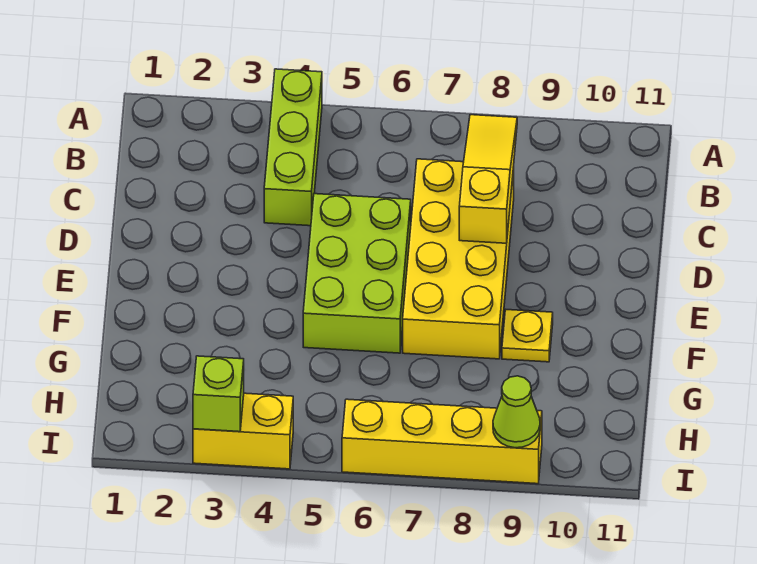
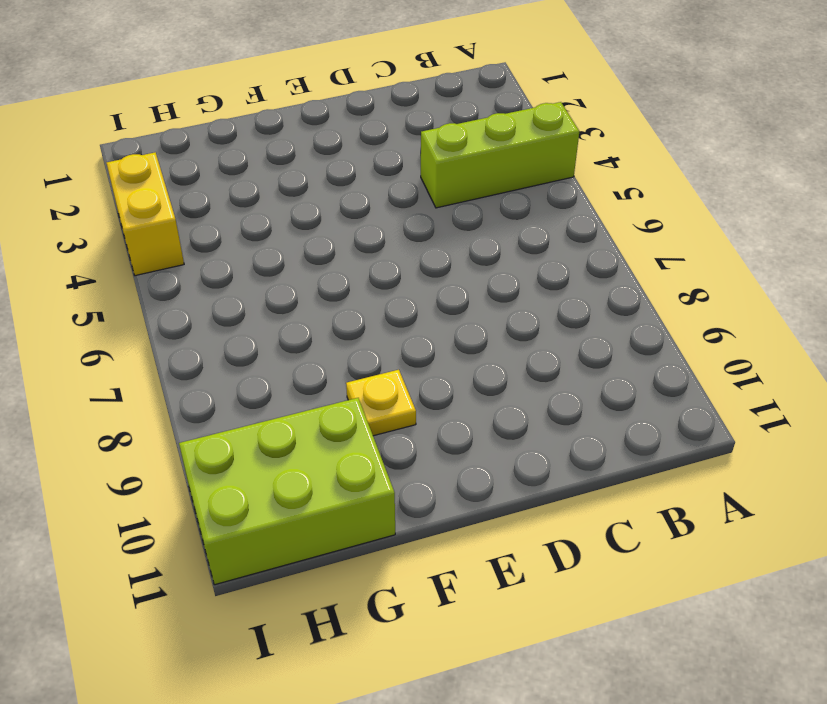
lime 2x3 brick [179,398,395,585] -> lime 2x3 brick moved to [303,194,411,353]
none -> yellow 2x4 brick [403,159,514,359]
none -> yellow 1x4 brick [342,399,542,484]

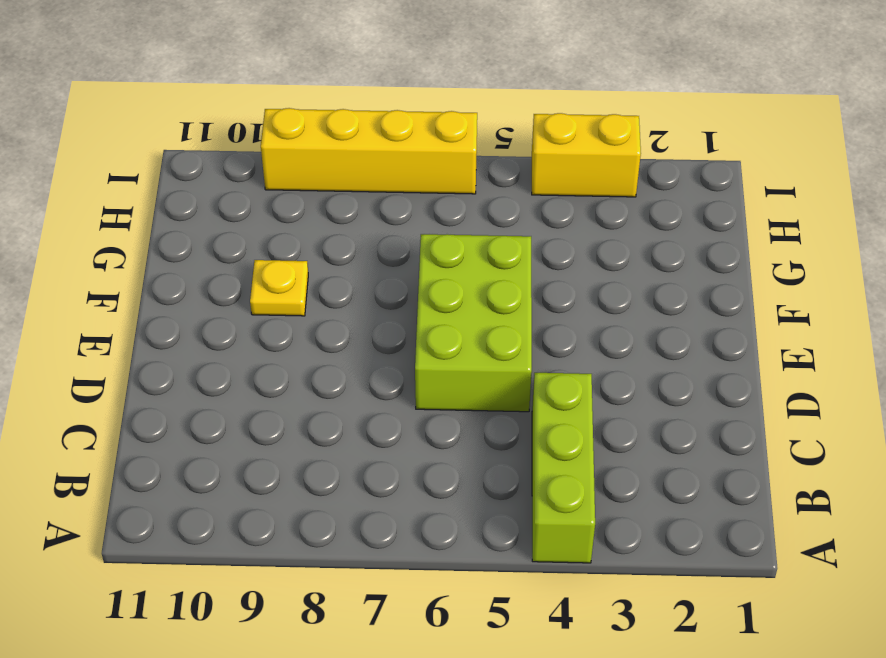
none -> yellow 2x4 brick [403,159,514,359]
none -> yellow 1x3 slope [459,115,517,243]

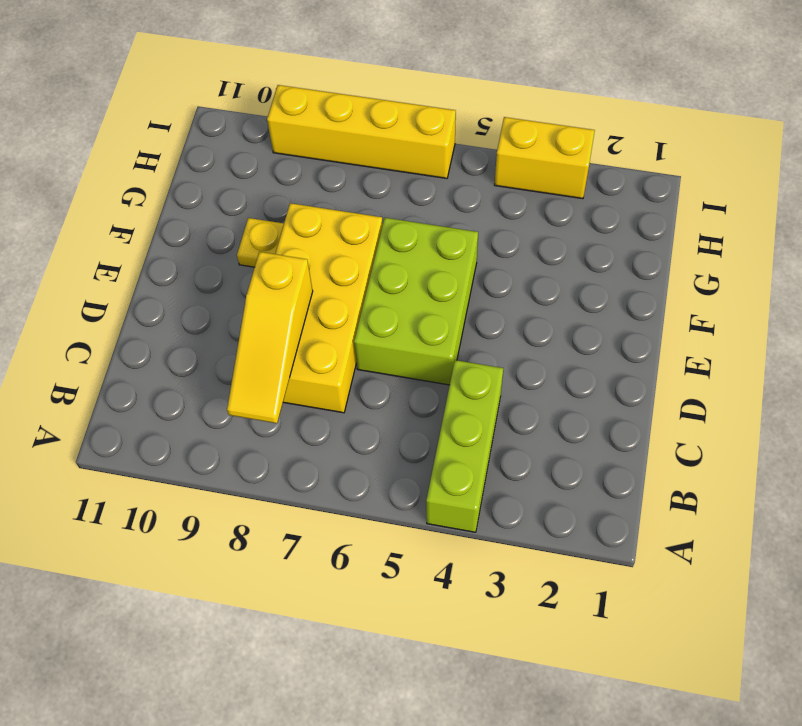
none -> lime 1x1 brick [193,356,244,432]
none -> lime 1x1 cone [493,376,540,448]

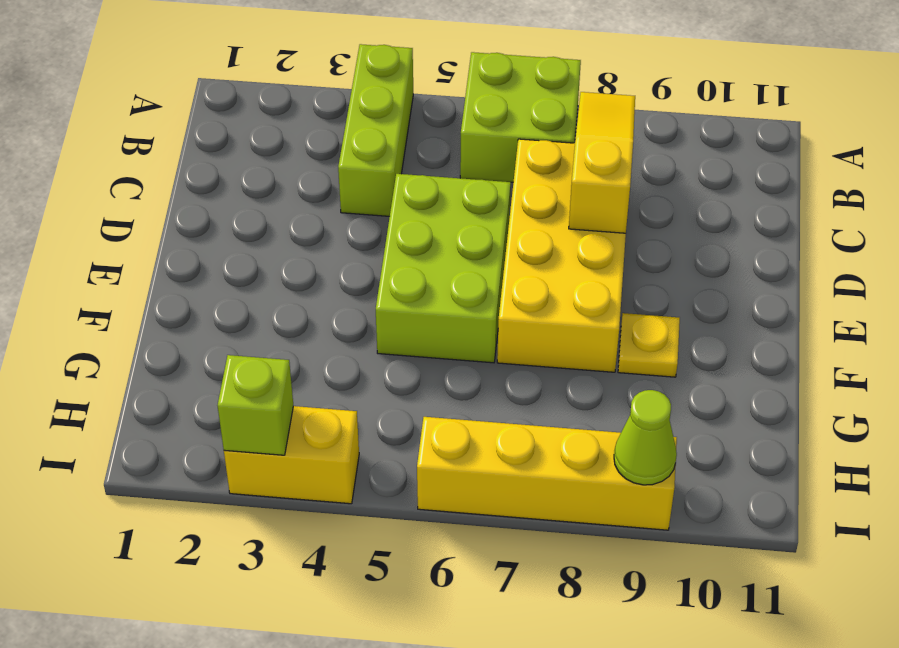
lime 2x2 brick [460,52,581,182] -> none

